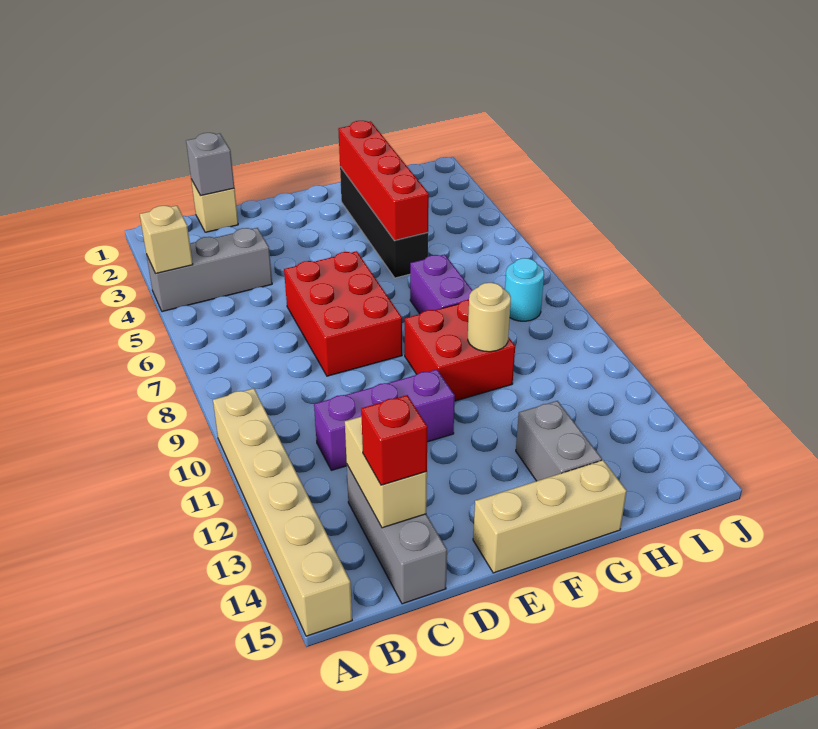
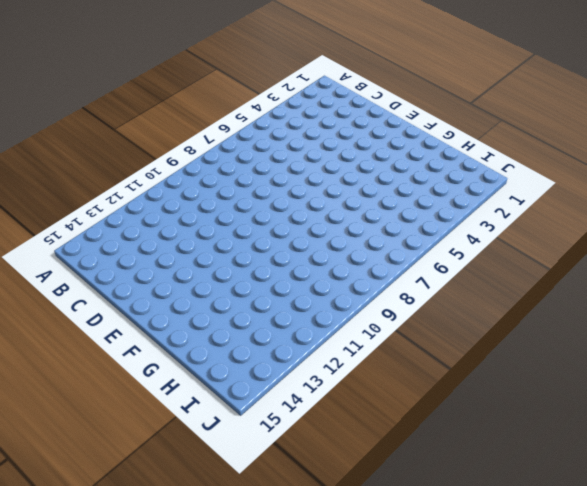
none -> grey 1x3 brick [146,228,272,312]
none -> tan 1x6 brick [213,388,352,636]
none -> tan 1x1 brick [191,180,238,232]

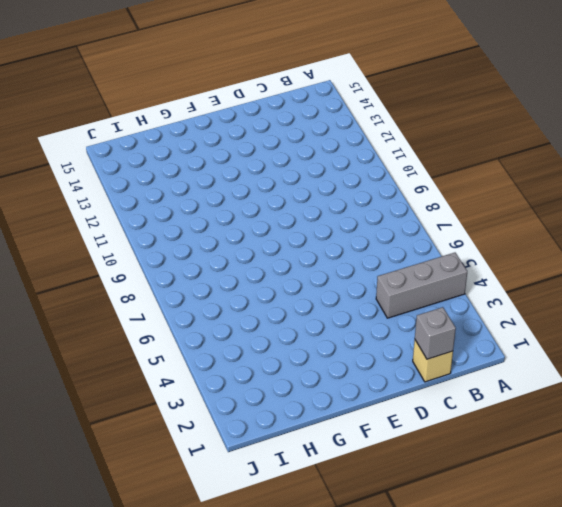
none -> tan 1x6 brick [213,388,352,636]
none -> purple 1x3 brick [314,369,455,470]
none -> grey 1x3 brick [347,465,447,604]

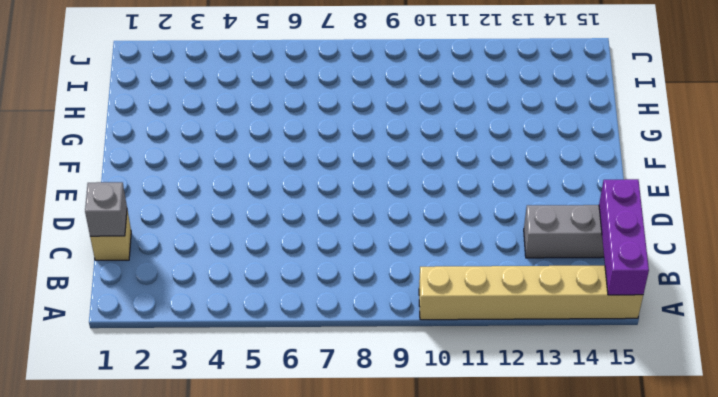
purple 1x3 brick [599,179,649,295] -> purple 1x3 brick moved to [314,369,455,470]
none -> grey 1x3 brick [146,228,272,312]
none -> red 2x3 brick [284,251,402,376]
none -> tan 1x3 brick [473,460,627,573]

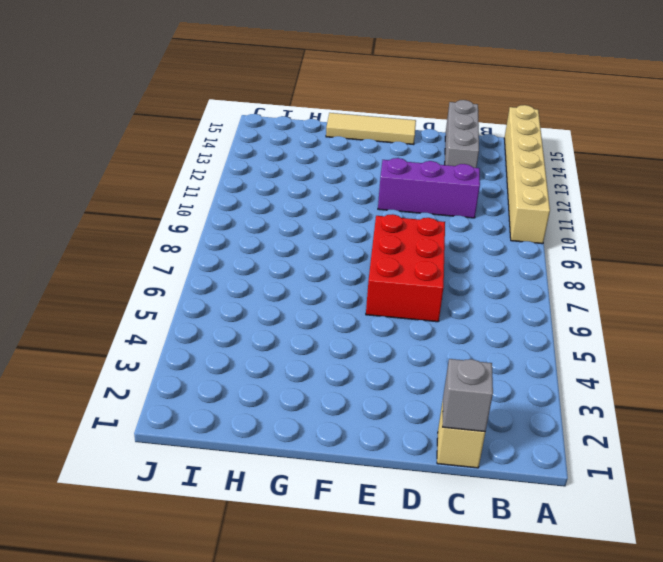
tan 1x3 tile [326,113,416,145] -> tan 1x3 brick [473,460,627,573]
none -> grey 1x3 brick [146,228,272,312]
none -> red 2x2 brick [405,300,515,401]
none -> black 1x4 brick [340,167,428,278]

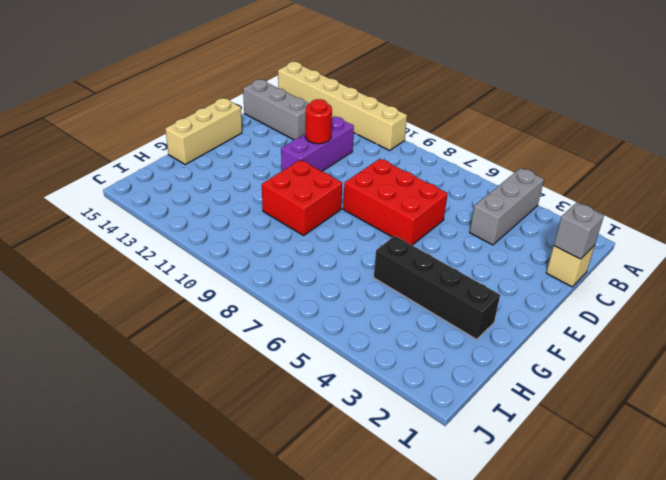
red 1x1 round brick [305,99,332,144] -> none
none -> purple 1x2 brick [410,254,473,314]
none -> grey 1x2 brick [516,401,602,481]
none -> cyan 1x1 round brick [505,258,544,321]

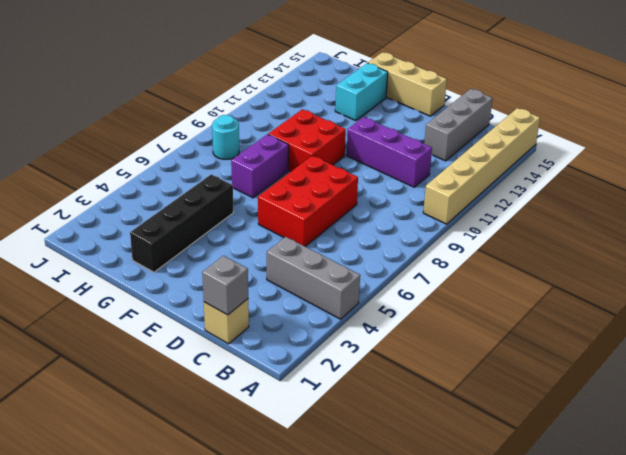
cyan 1x2 brick [335,63,388,121] -> grey 1x2 brick [516,401,602,481]
none -> tan 1x1 brick [140,206,193,274]
none -> tan 1x2 brick [345,416,427,528]
none -> red 1x4 brick [338,121,429,240]

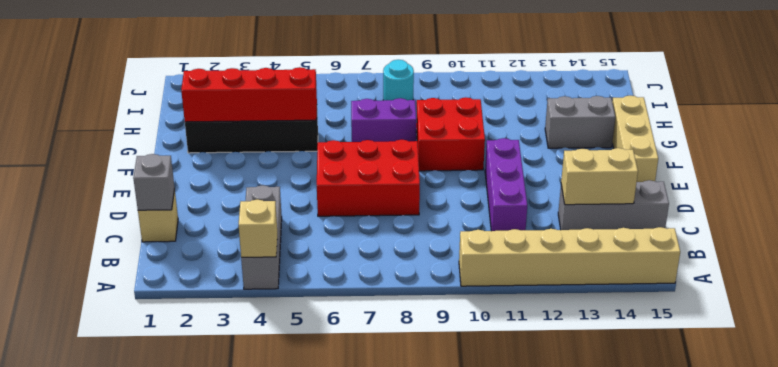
none -> tan 1x1 round brick [468,283,511,352]
none -> red 1x1 brick [361,395,427,485]

